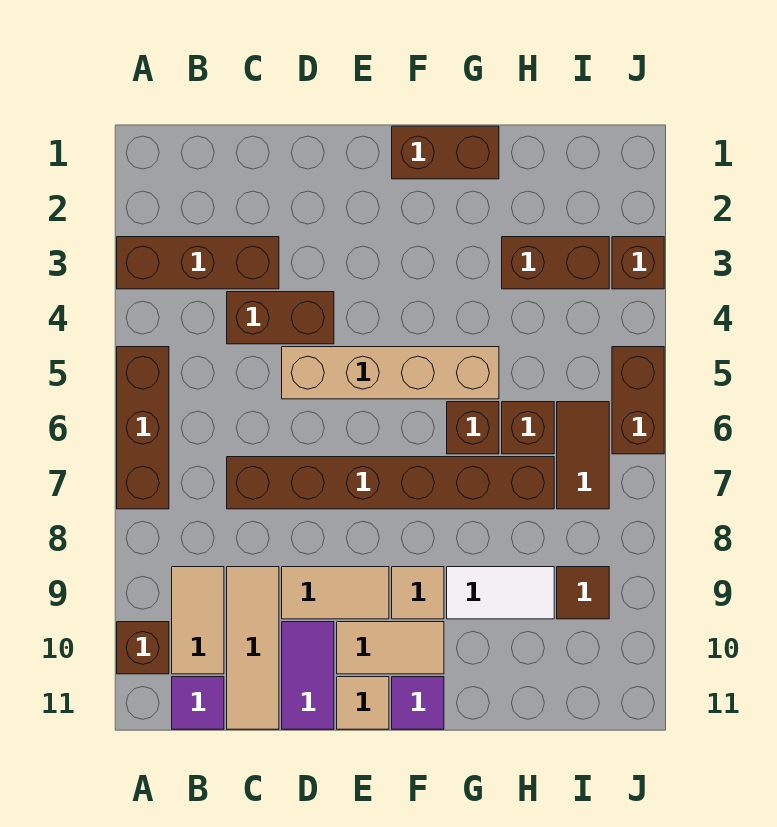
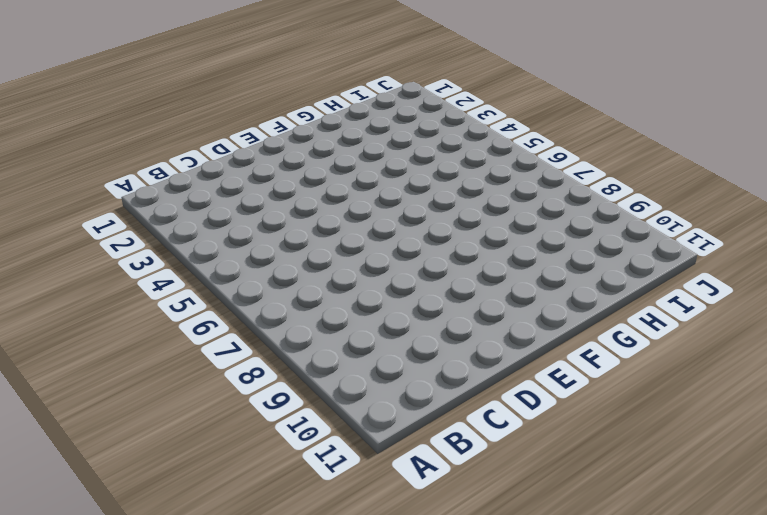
none -> brown 1x3 brick [117,237,279,289]
none -> brown 1x3 brick [117,347,169,509]
none -> brown 1x1 brick [117,622,169,674]

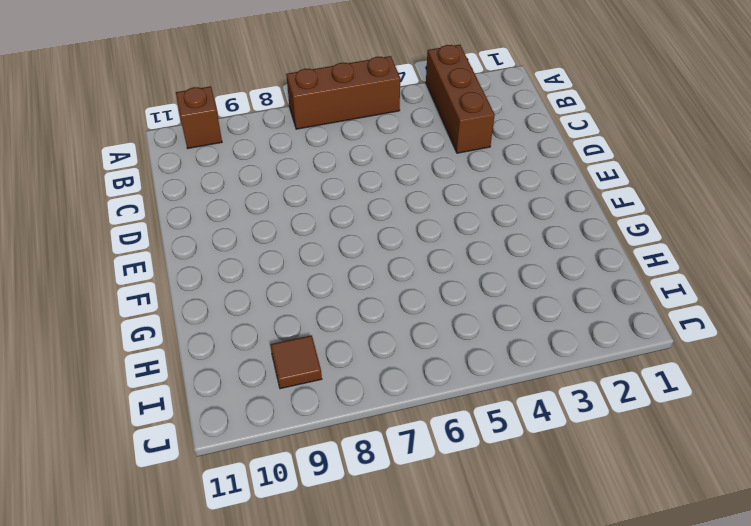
none -> tan 1x2 tile [172,567,224,674]
none -> purple 1x1 tile [172,677,224,729]
none -> brown 1x2 brick [227,292,334,344]

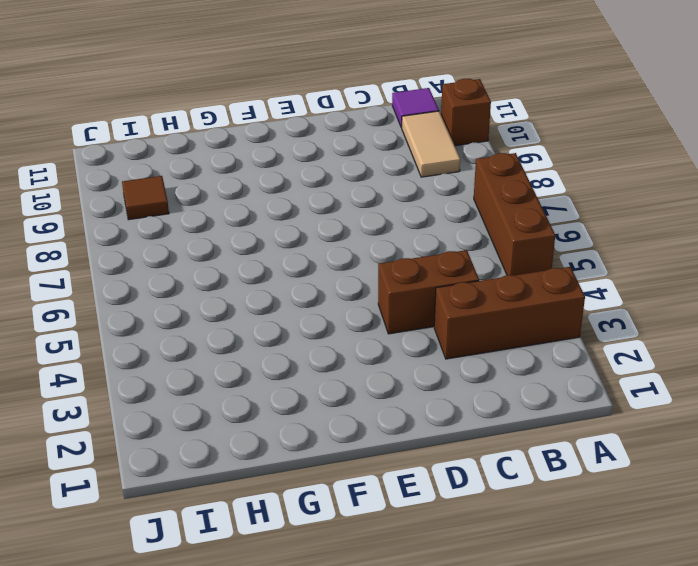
none -> brown 1x6 brick [227,457,554,509]
none -> tan 1x3 tile [227,567,279,729]
none -> tan 1x4 brick [282,347,499,399]

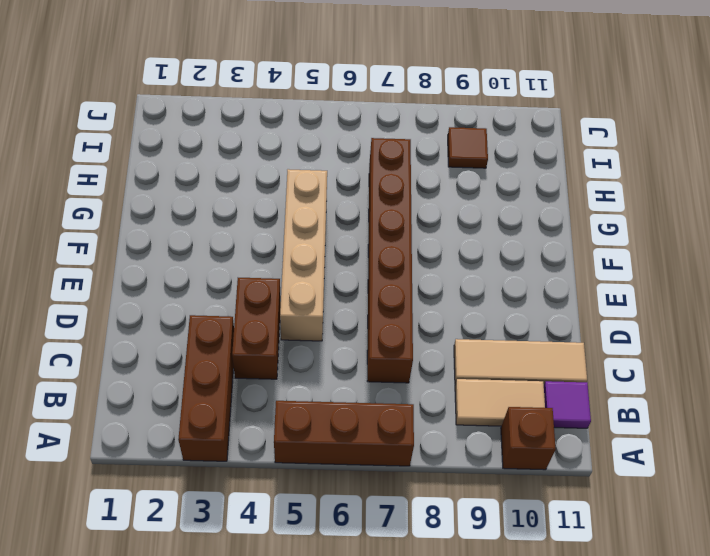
none -> tan 1x2 tile [282,567,389,619]
none -> purple 1x2 tile [282,622,334,729]
none -> tan 1x2 tile [337,622,444,674]

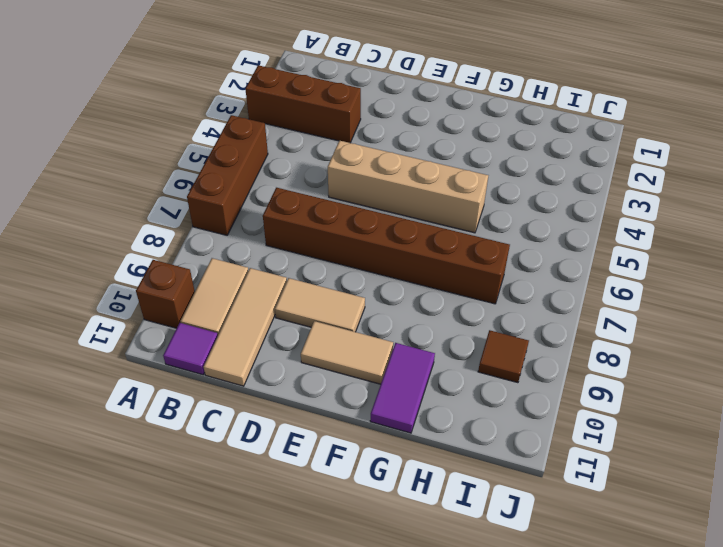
purple 1x2 tile [370,343,435,433] -> purple 1x2 tile moved to [282,622,334,729]
none -> brown 1x2 brick [227,292,334,344]
none -> tan 1x1 tile [337,677,389,729]
none -> brown 1x2 brick [392,126,499,179]

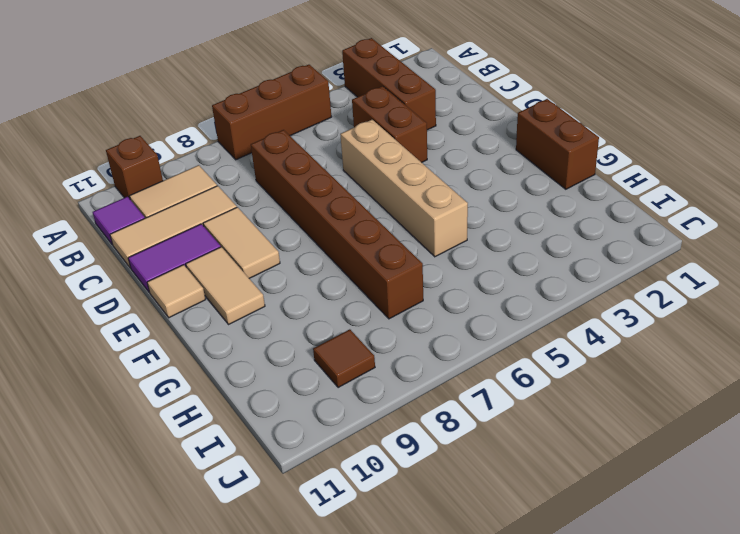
none -> tan 1x1 tile [392,567,444,619]
none -> purple 1x1 tile [392,677,444,729]
none -> brown 1x1 brick [447,402,499,454]

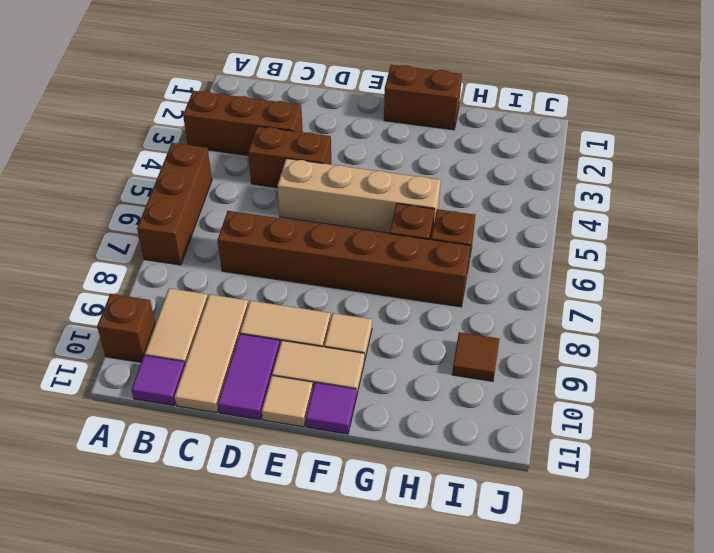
none -> white 1x2 tile [447,567,554,619]
none -> brown 1x2 brick [502,237,609,289]
none -> brown 1x2 tile [557,402,609,509]

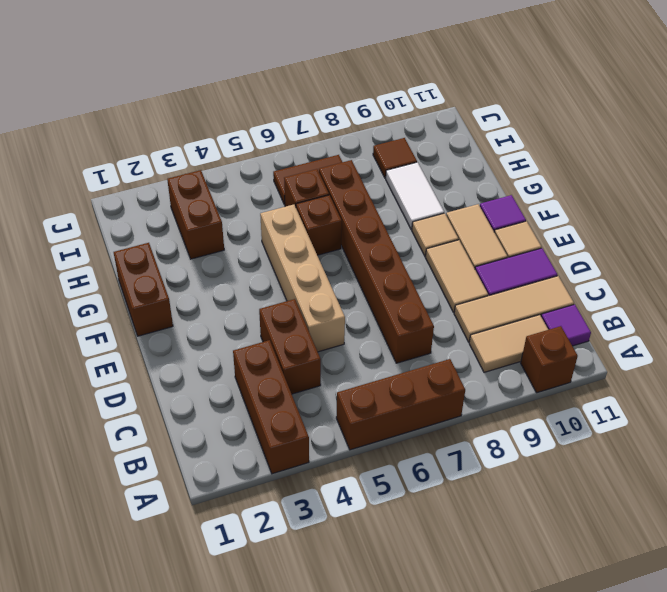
none -> brown 1x1 brick [612,237,664,289]
none -> brown 1x2 brick [612,347,664,454]

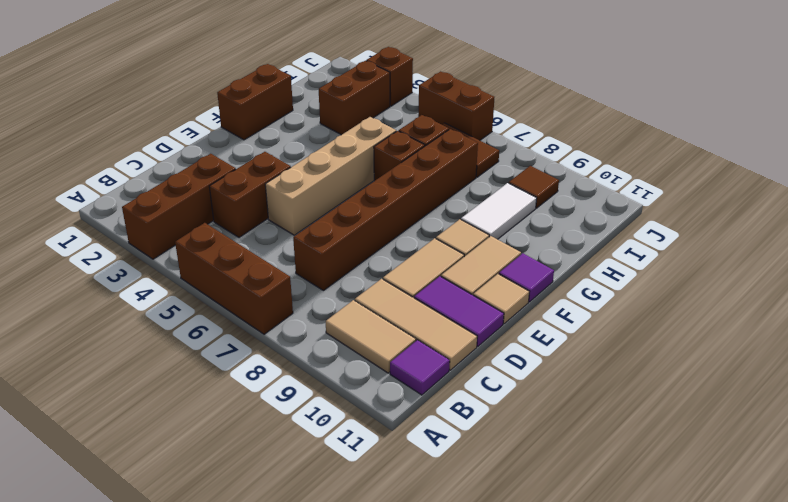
none -> brown 1x1 brick [117,622,169,674]

